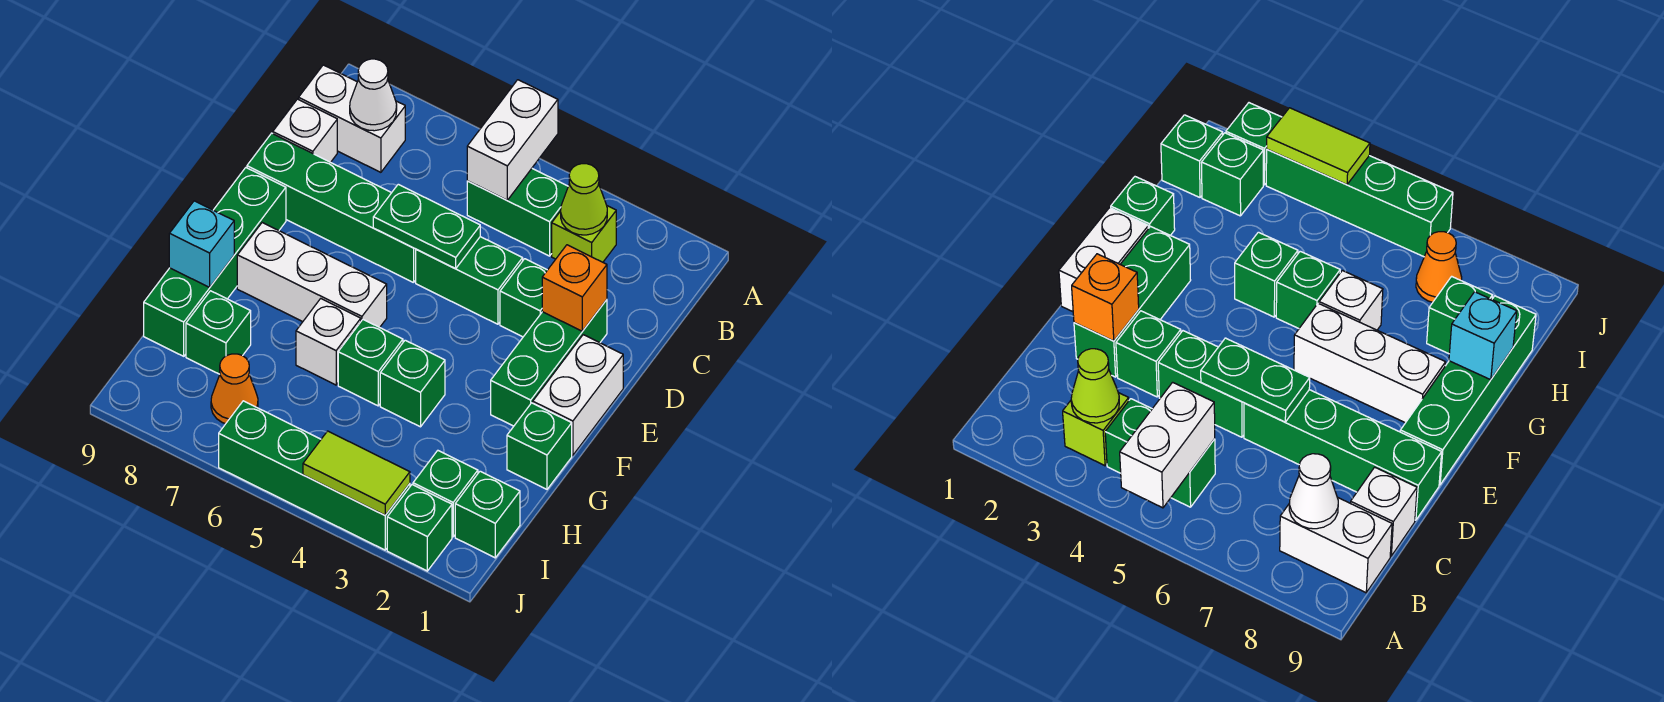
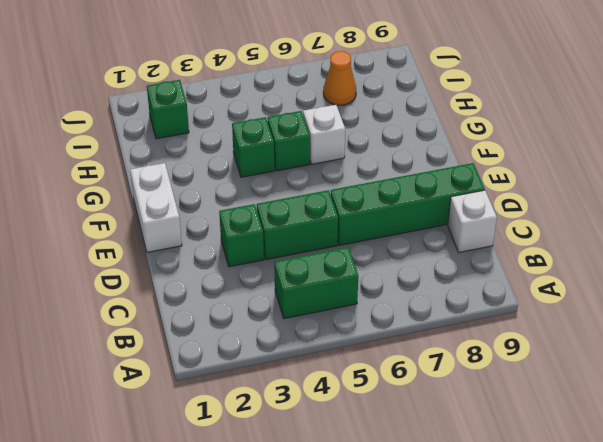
none -> lime 1x1 brick [552,206,616,262]
none -> white 1x2 brick [299,65,405,172]
none -> green 1x3 brick [491,300,607,426]

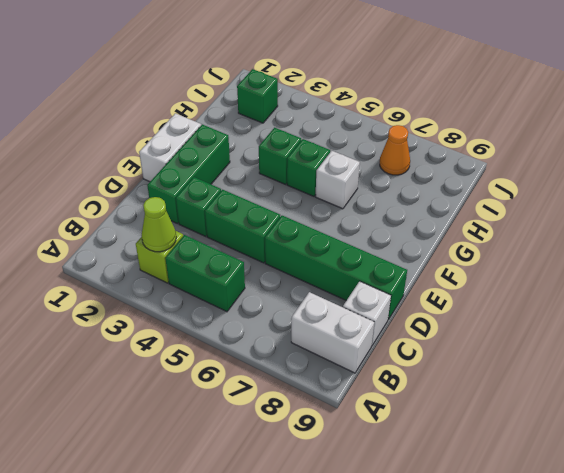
none -> green 1x4 brick [144,168,286,356]
none -> white 1x3 brick [237,223,387,327]
none -> green 1x1 brick [507,403,572,489]

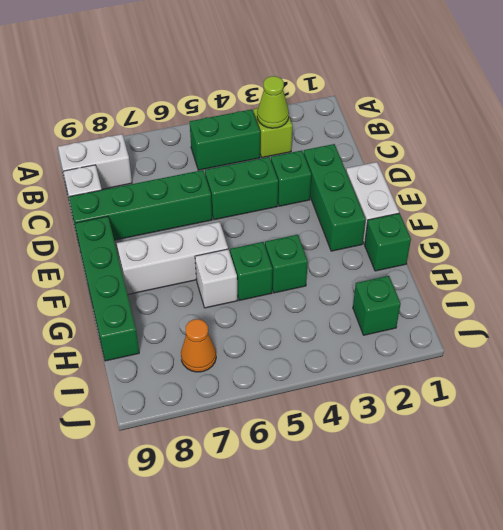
none -> green 1x1 brick [186,291,251,374]
none -> green 1x1 brick [455,471,520,558]
none -> green 1x1 brick [387,485,452,571]

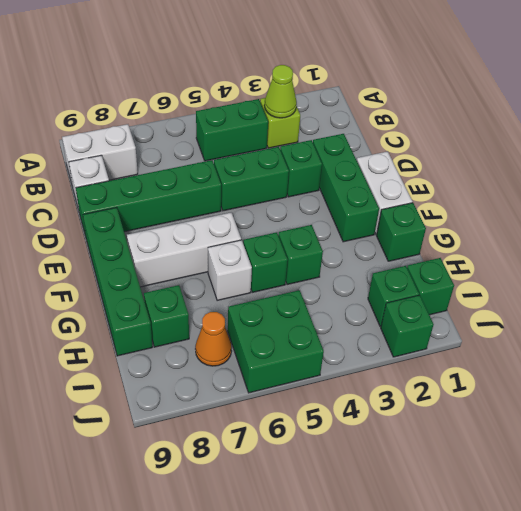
green 2x2 brick [228,290,324,393] -> green 1x4 brick [219,401,410,550]
none -> white 1x2 brick [467,80,558,200]
none -> white 1x1 cone [350,59,397,131]
none -> orange 1x1 brick [542,245,607,331]

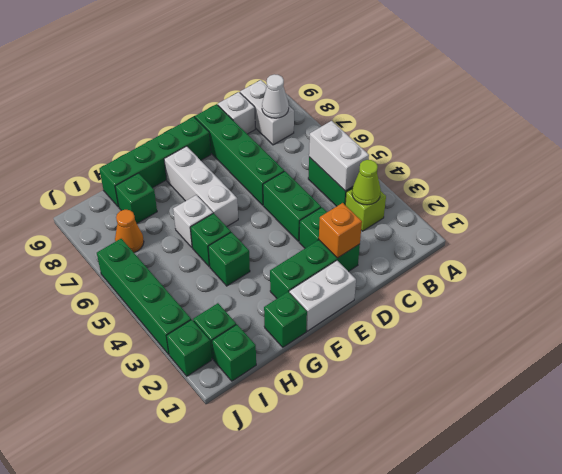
white 1x2 brick [309,121,369,191] -> white 1x2 brick turned to [467,80,558,200]
none -> green 1x2 plate [373,184,480,269]
none -> cyan 1x1 brick [169,201,234,287]
none -> lime 1x2 tile [303,431,410,515]

